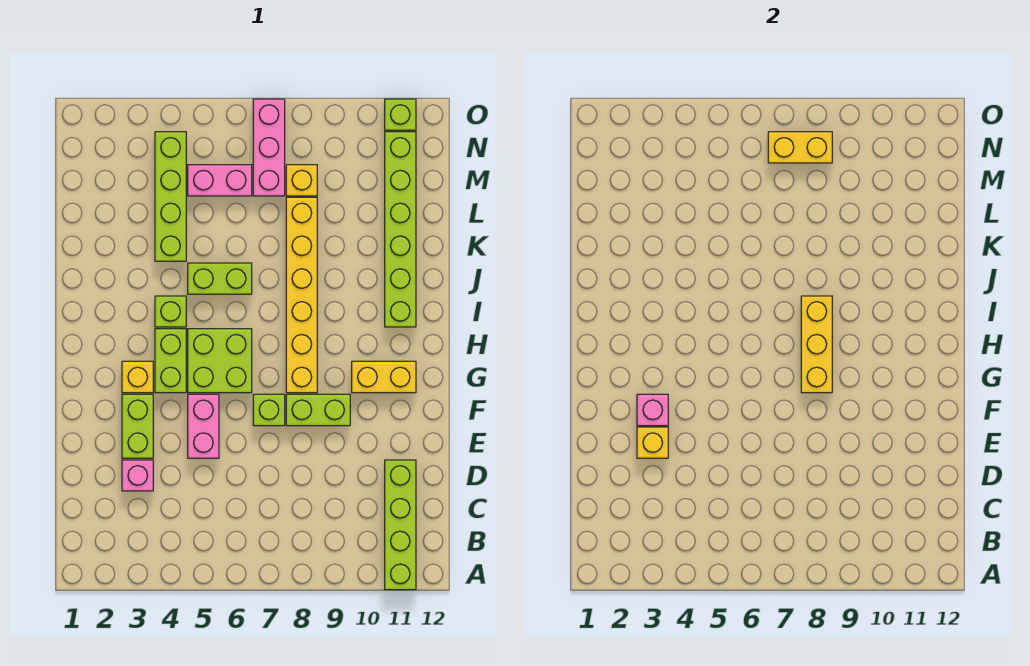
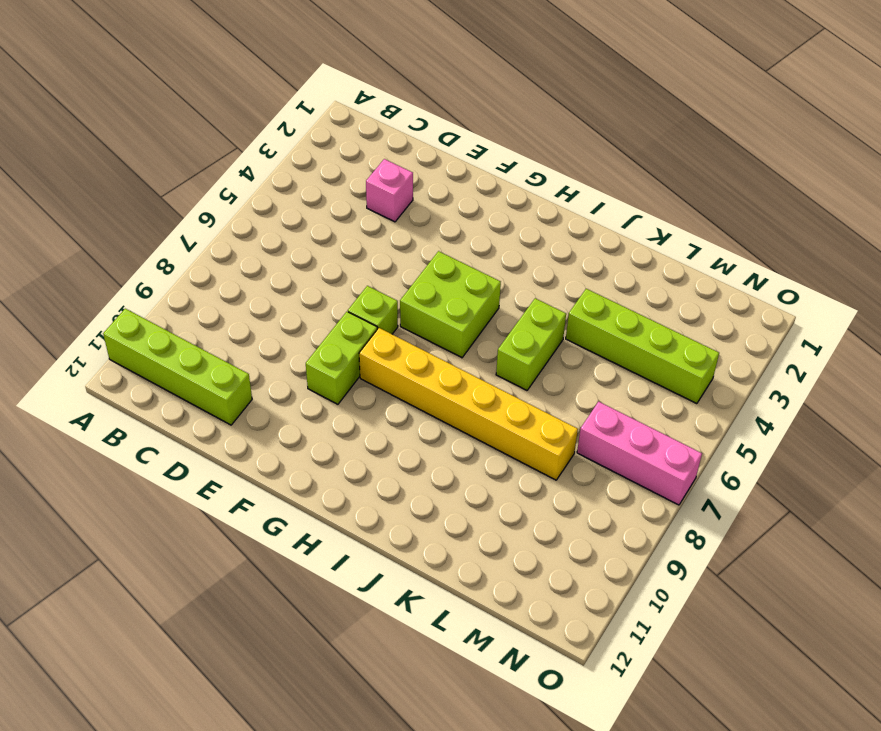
none -> lime 1x2 brick [122,394,153,458]
none -> pink 1x2 brick [188,394,219,458]
none -> yellow 1x1 brick [122,361,153,393]

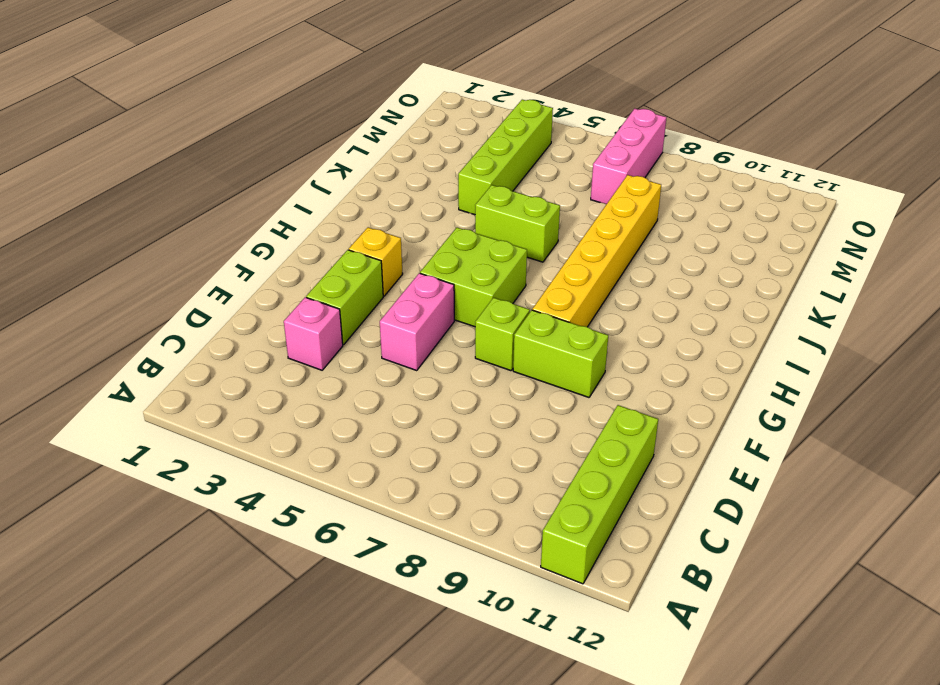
none -> lime 1x2 brick [155,329,186,393]
none -> yellow 1x2 brick [352,361,416,393]
none -> lime 1x1 brick [155,296,186,327]

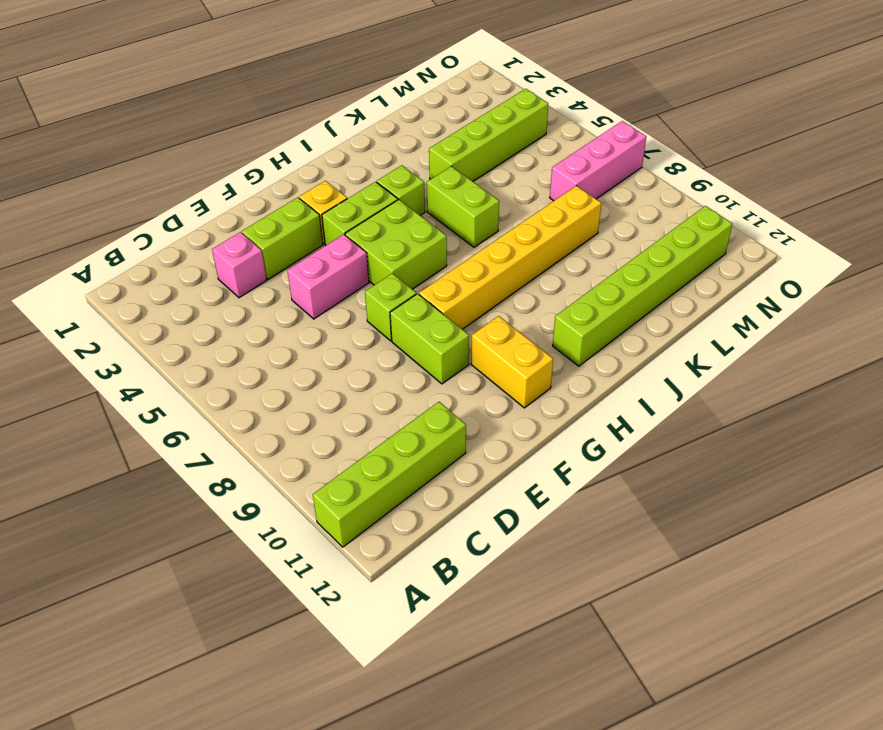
none -> pink 1x2 brick [188,165,252,196]
none -> yellow 1x1 brick [286,165,317,196]
none -> lime 1x1 brick [385,99,416,130]

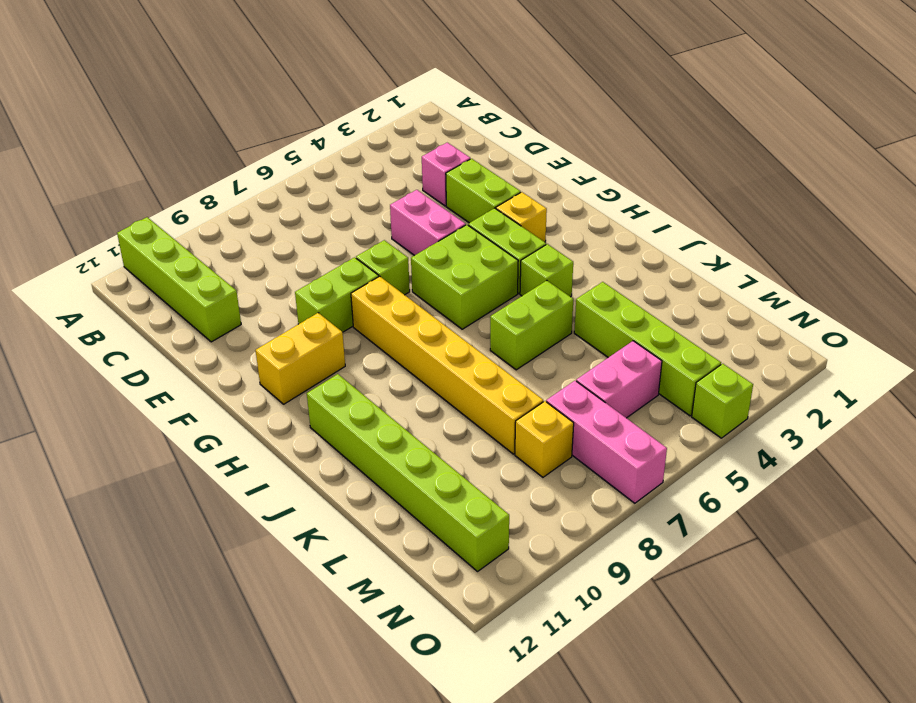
lime 1x1 brick [692,364,753,438] -> lime 1x1 brick moved to [385,99,416,130]
none -> yellow 1x1 brick [637,427,668,458]
none -> pink 1x1 brick [637,394,668,426]
none -> yellow 1x3 brick [801,296,832,393]

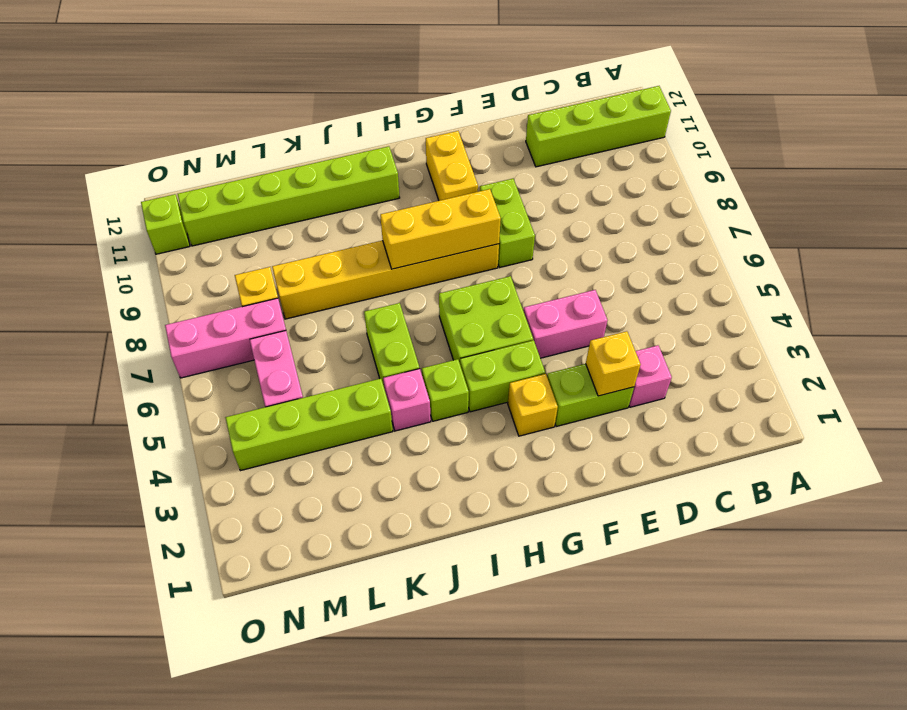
pink 1x1 brick [383,369,431,431] -> pink 1x1 brick moved to [637,394,668,426]
none -> lime 1x1 brick [253,394,285,426]
none -> yellow 1x2 brick [768,132,832,163]

